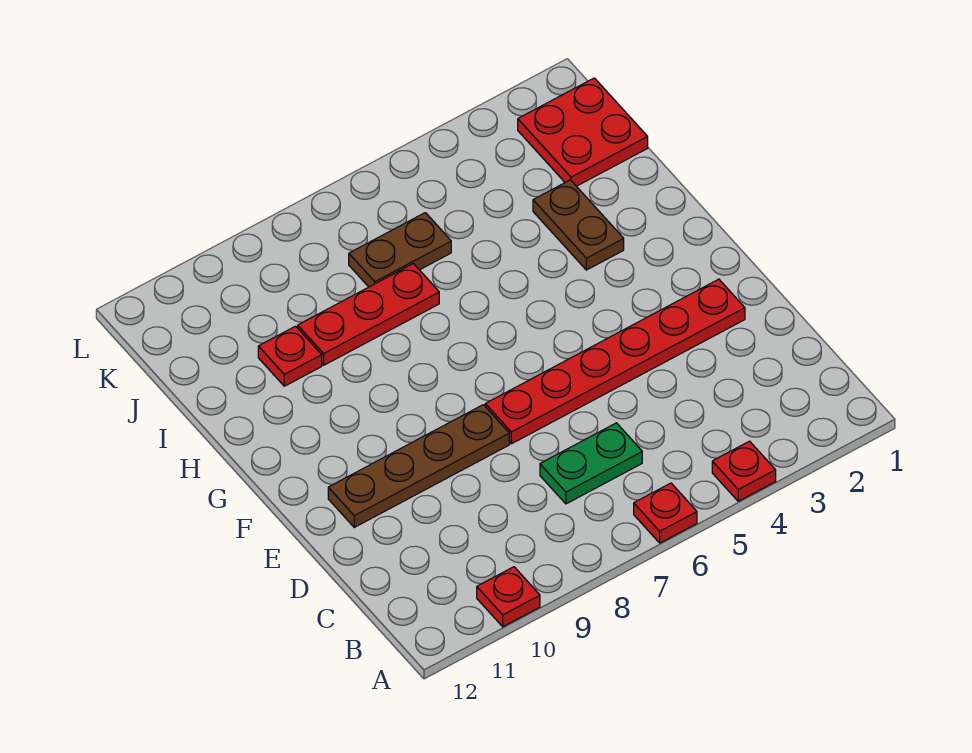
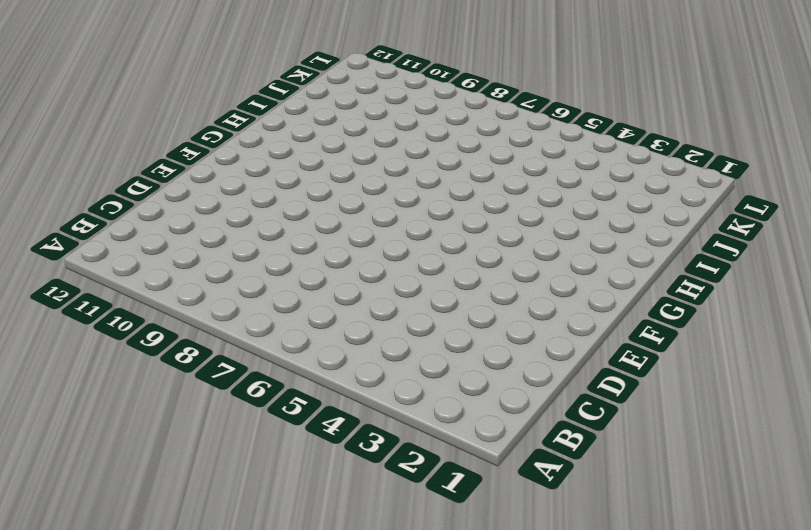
none -> red 1x1 plate [712,441,776,501]
none -> red 1x1 plate [634,483,697,543]

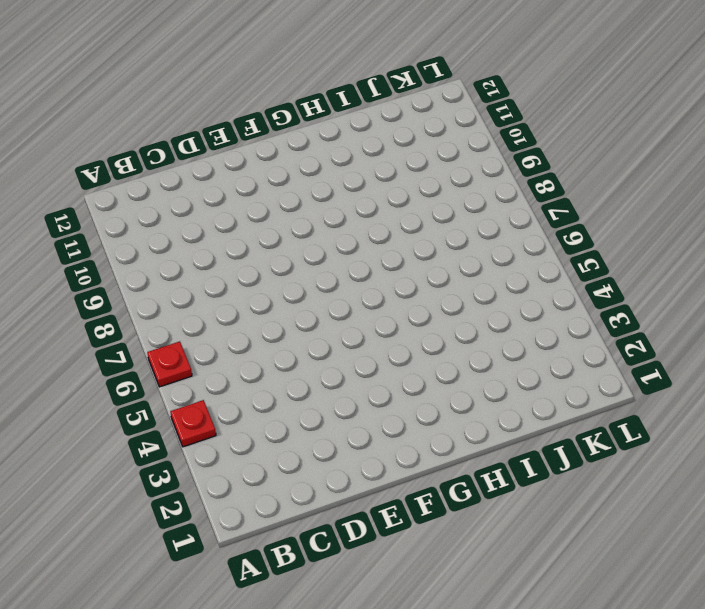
none -> red 1x1 plate [477,567,540,627]
none -> green 1x2 plate [540,423,642,504]

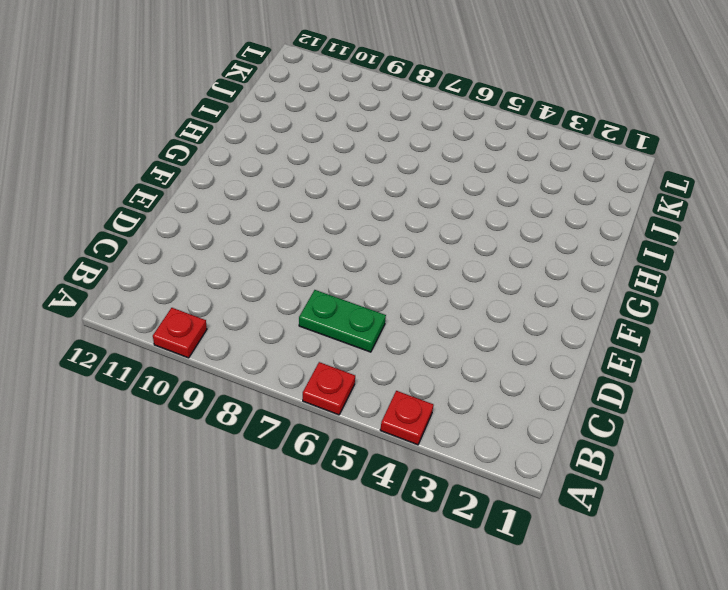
none -> red 1x6 plate [485,279,745,444]
none -> brown 1x4 plate [328,405,509,527]

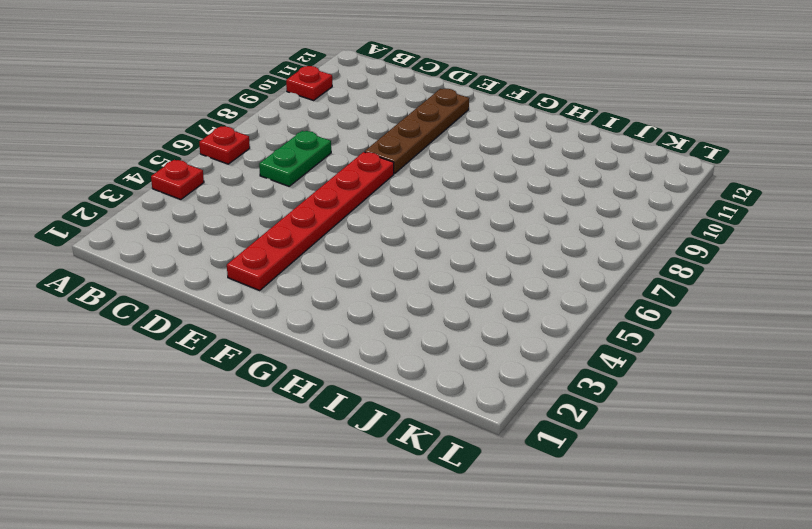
none -> brown 1x2 plate [533,180,624,270]
none -> red 1x3 plate [298,264,439,365]

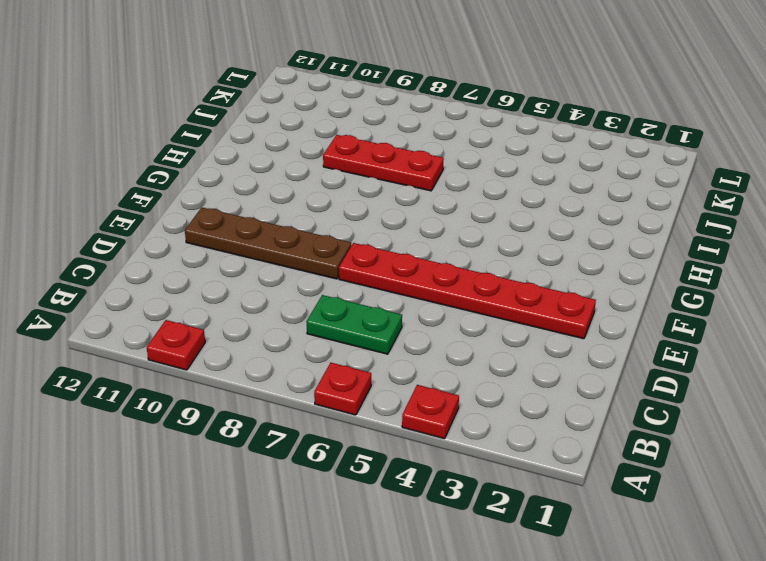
none -> brown 1x2 plate [533,180,624,270]
none -> red 1x1 plate [258,326,322,386]

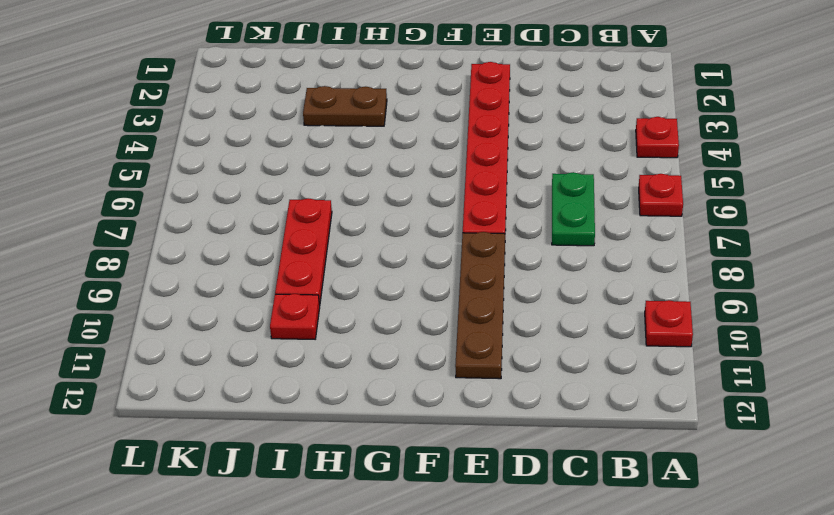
none -> red 2x2 plate [518,78,648,186]
none -> brown 1x2 plate [349,213,451,287]

